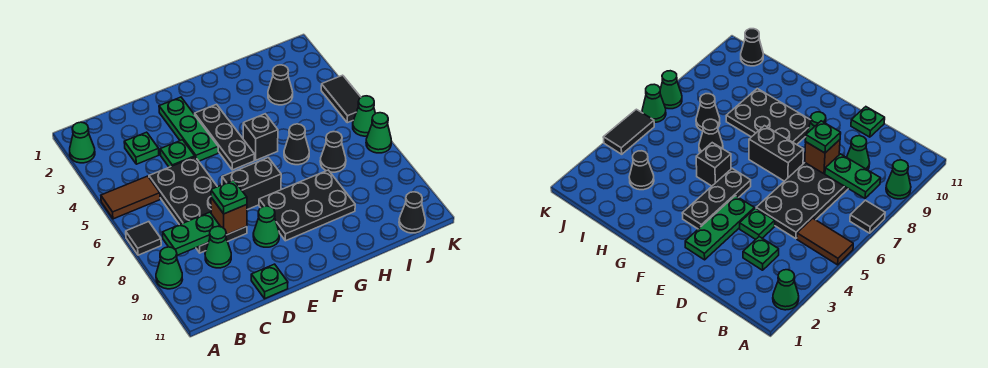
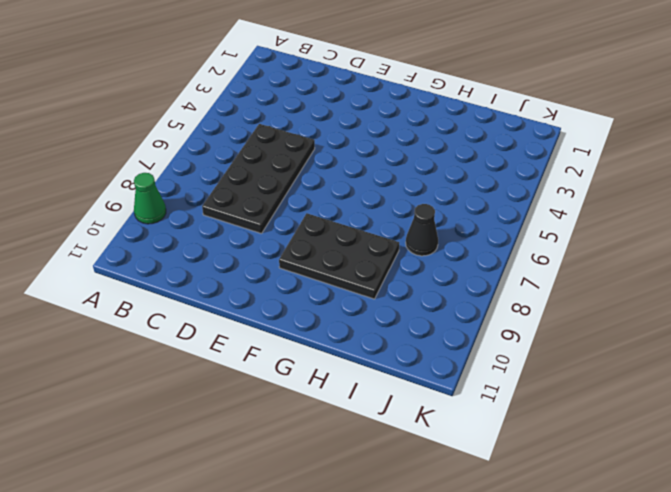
none -> green 1x1 cone [70,122,95,163]
none -> brown 1x2 tile [101,176,160,219]
none -> black 1x1 tile [126,222,161,255]

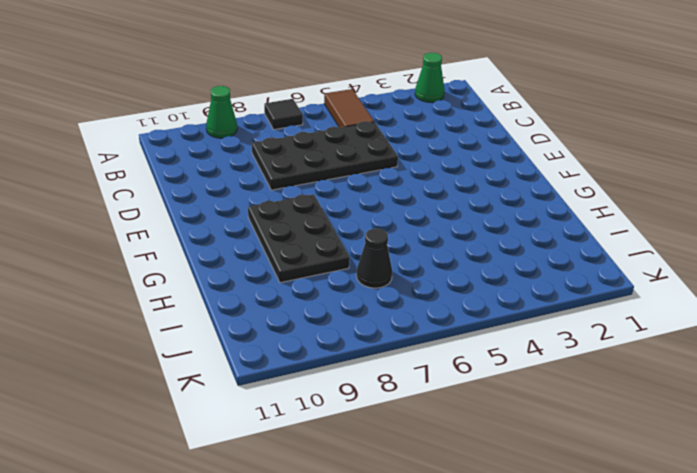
none -> green 1x1 plate [124,132,159,164]
none -> green 1x1 cone [205,226,231,268]
none -> green 1x1 plate [160,140,195,167]

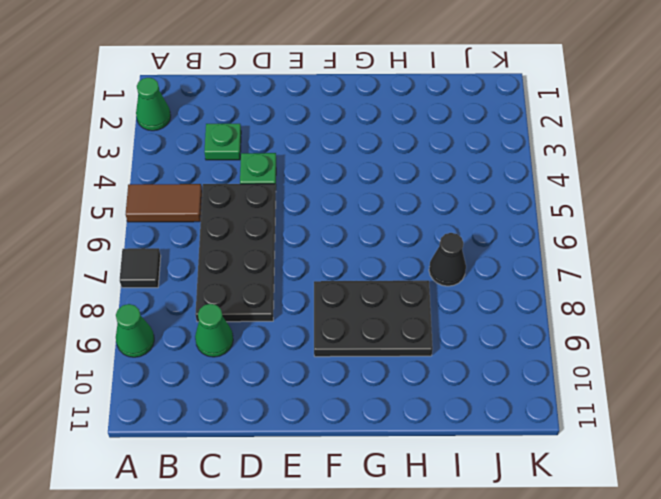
none -> green 1x1 plate [251,264,288,299]
none -> green 1x3 plate [159,97,218,161]
none -> black 1x2 brick [222,158,281,210]

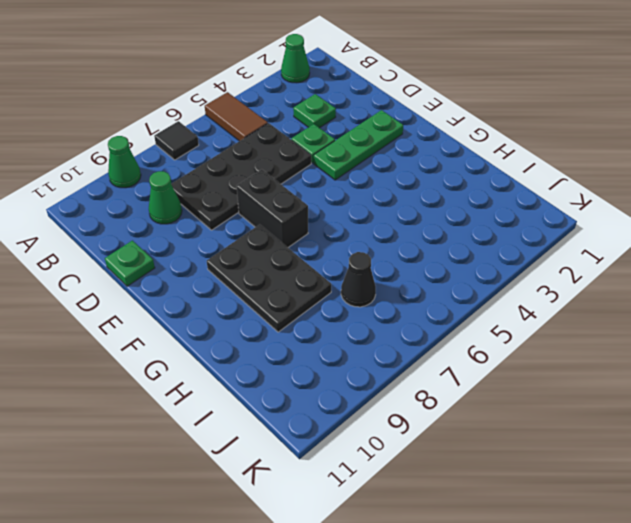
none -> green 1x1 cone [253,206,279,247]
none -> black 1x3 plate [195,104,255,170]
none -> black 1x1 brick [243,114,278,160]

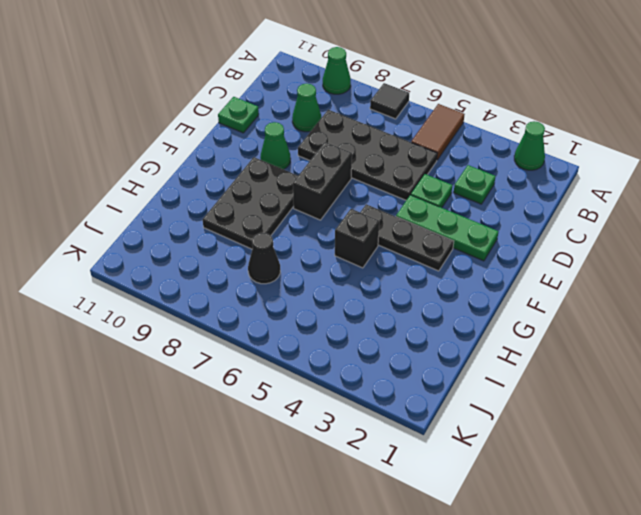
none -> black 1x1 cone [284,124,309,165]
none -> black 1x1 cone [268,65,293,105]
none -> black 1x1 cone [399,192,425,233]

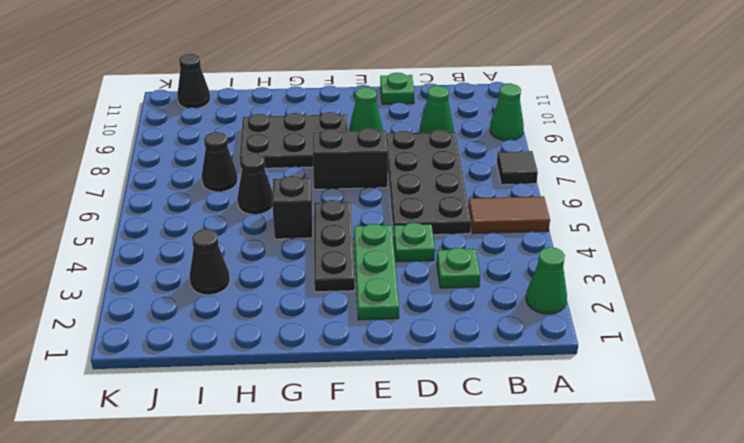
none -> black 1x2 tile [321,75,361,123]
none -> green 1x1 cone [353,96,375,136]
none -> green 1x1 cone [366,113,392,153]

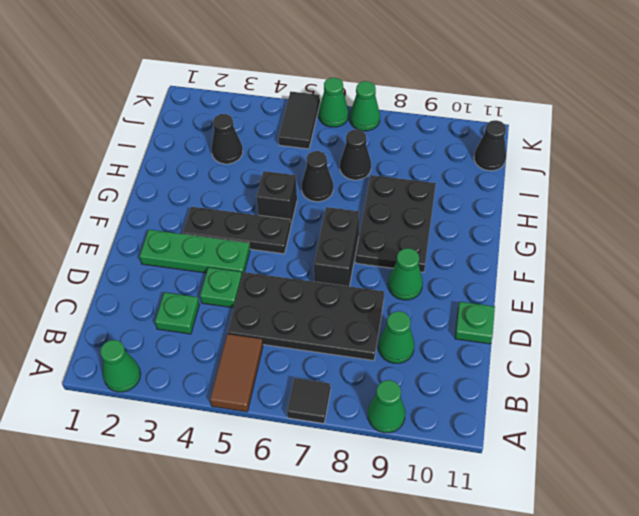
black 1x2 tile [278,92,320,149] -> black 1x2 tile turned to [321,75,361,123]
none -> green 1x2 plate [163,212,221,256]
none -> brown 1x1 brick [211,198,247,235]
none -> green 1x1 plate [211,180,247,214]

